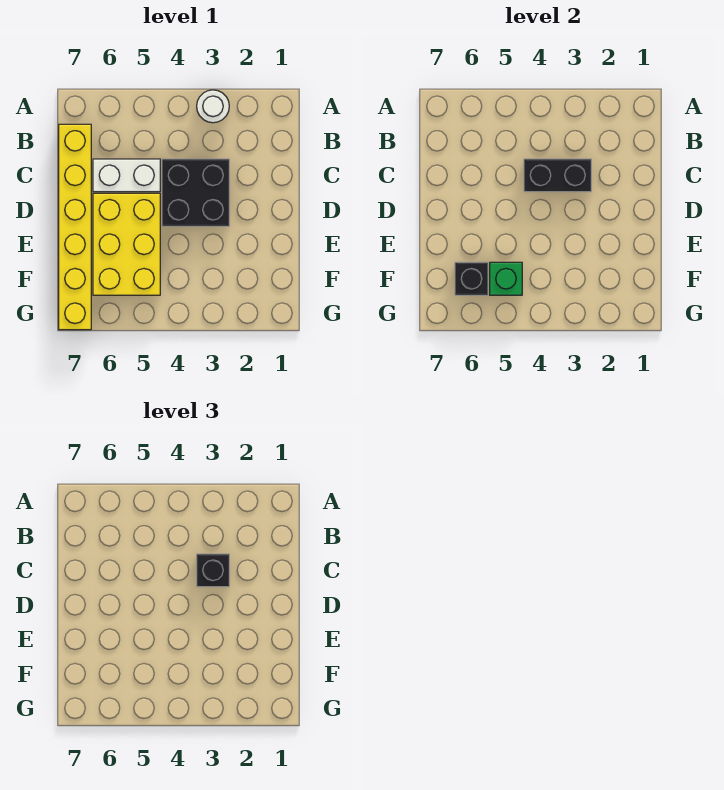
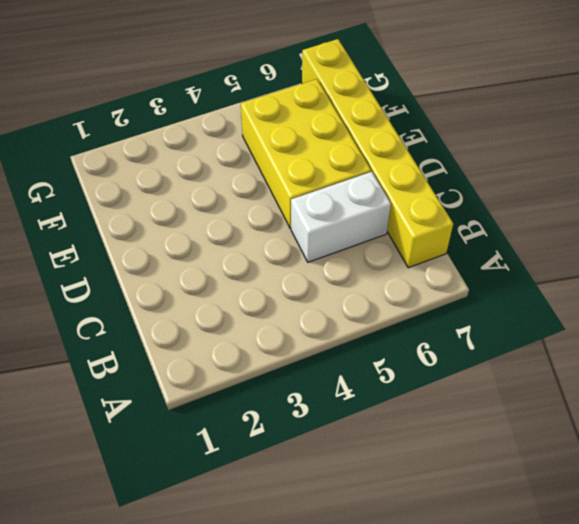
none -> white 1x1 round brick [197,90,229,123]
none -> black 2x2 brick [162,159,229,226]

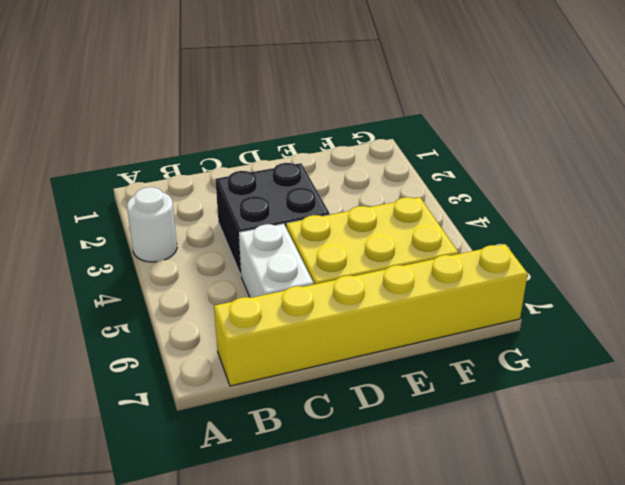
none -> black 1x2 brick [524,159,591,192]
none -> green 1x1 brick [490,262,522,295]

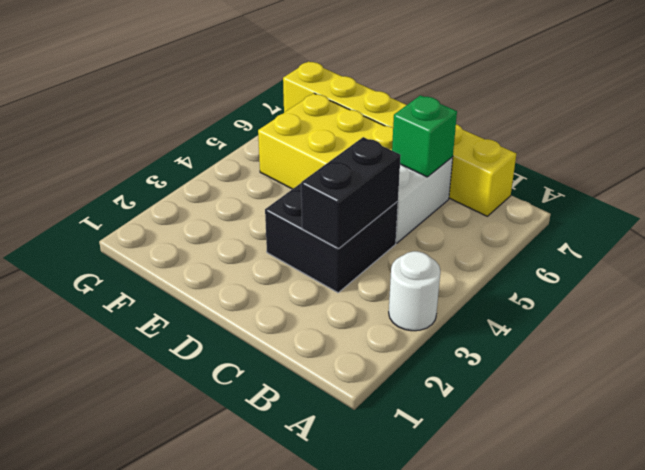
green 1x1 brick [392,95,457,177] -> green 1x1 brick moved to [490,262,522,295]
none -> black 1x1 brick [455,262,488,295]
none -> black 1x1 brick [197,554,229,587]

